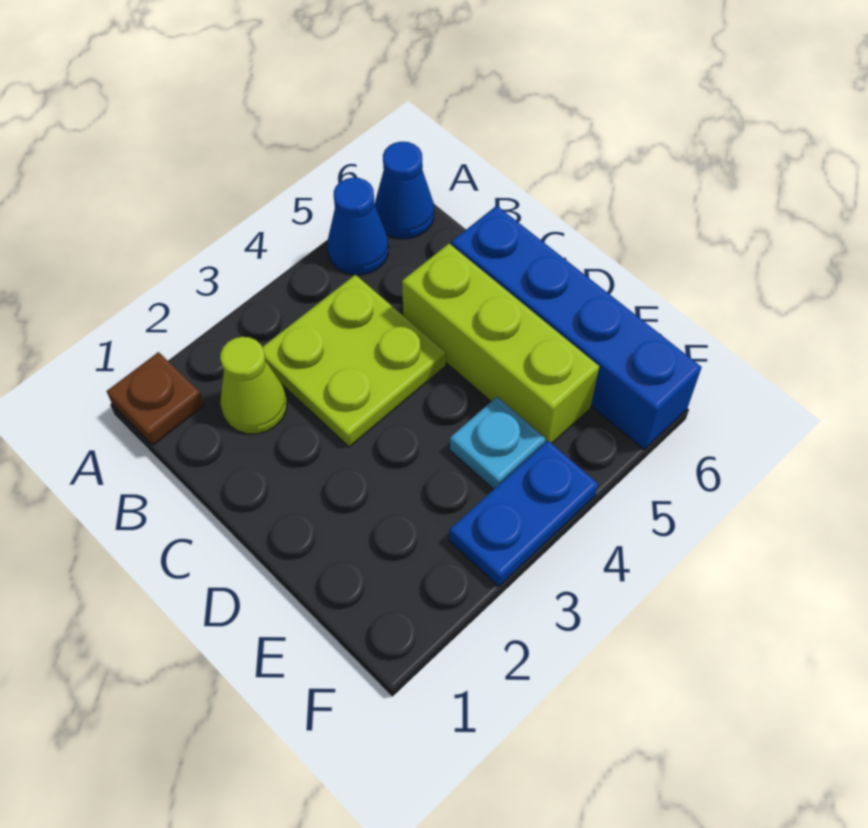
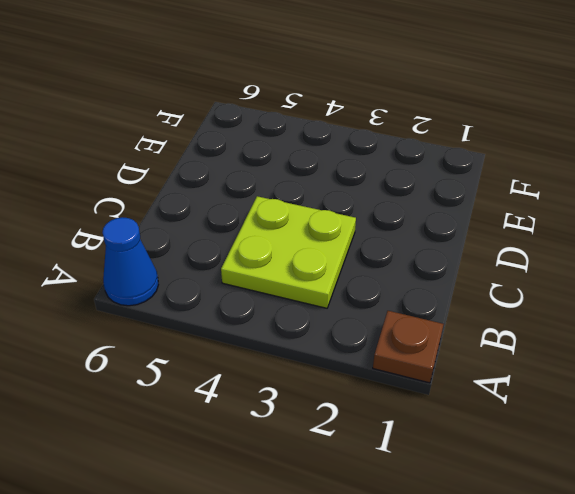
none -> blue 1x1 cone [328,178,389,275]
none -> lime 1x1 cone [220,337,287,434]

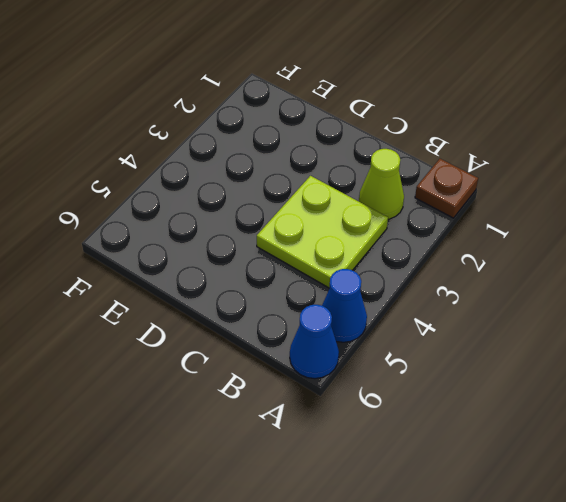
none -> lime 1x3 brick [402,244,599,443]
none -> blue 1x4 brick [451,206,702,449]

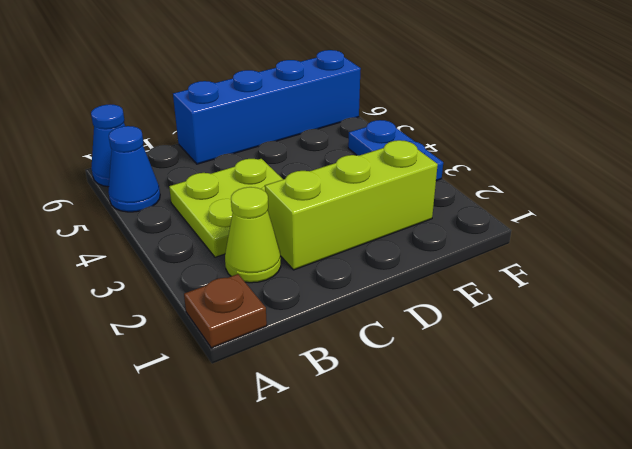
lime 1x3 brick [265,140,438,270] -> lime 1x3 brick moved to [402,244,599,443]
none -> cyan 1x1 plate [450,397,545,489]

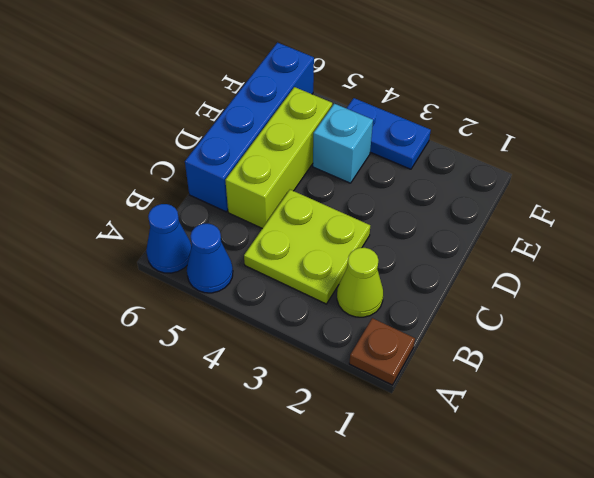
cyan 1x1 brick [313,104,373,183] -> cyan 1x1 plate [450,397,545,489]

